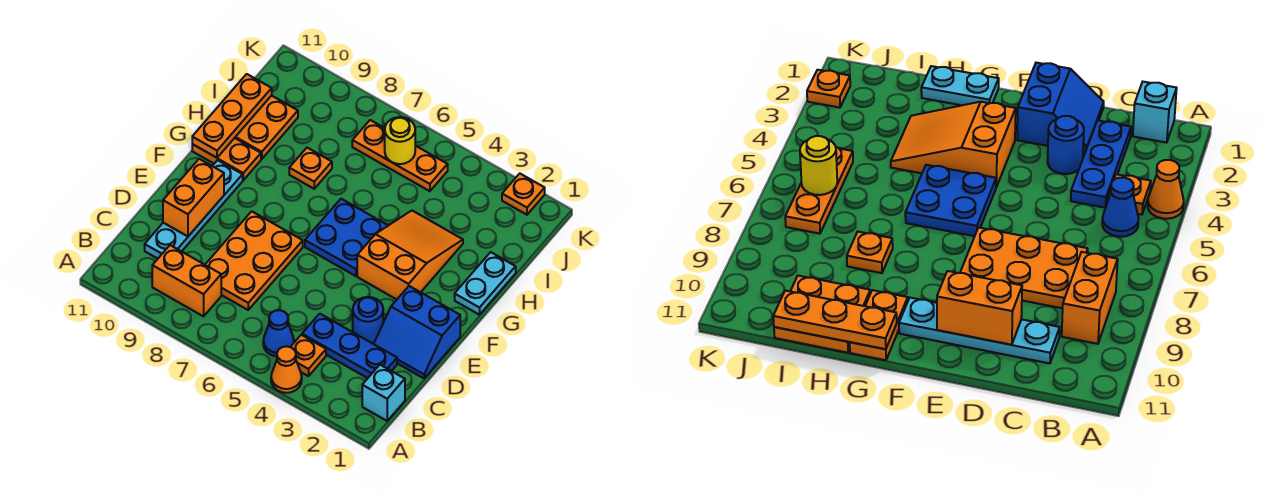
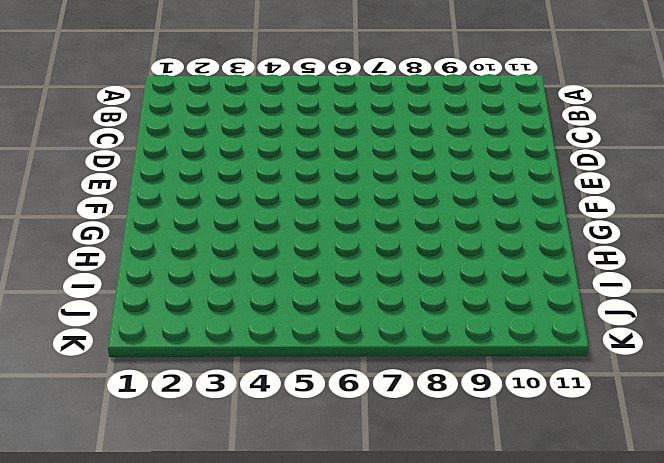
none -> orange 1x1 cone [271,346,302,393]
none -> cyan 1x1 brick [362,365,405,421]
none -> orange 1x1 plate [291,335,326,376]

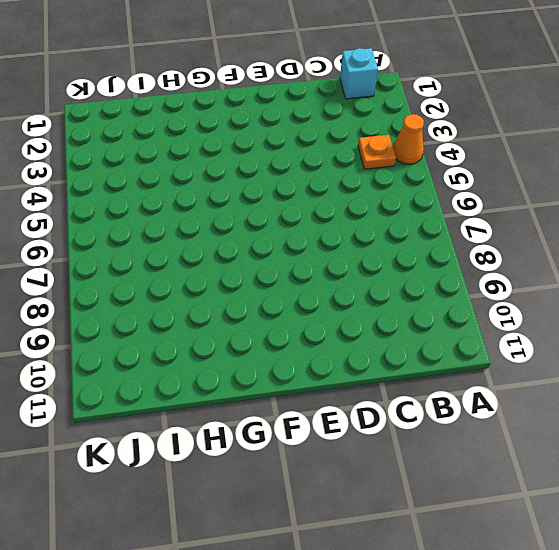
none -> blue 1x1 cone [263,310,294,356]
none -> orange 1x2 brick [152,245,221,316]
none -> blue 1x3 plate [302,314,397,378]

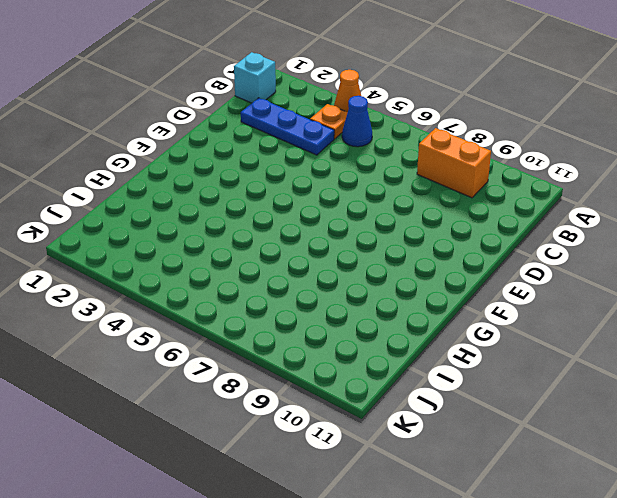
none -> orange 2x3 plate [205,211,303,310]
none -> cyan 1x4 plate [145,160,243,259]
none -> blue 2x2 slope [374,286,460,378]

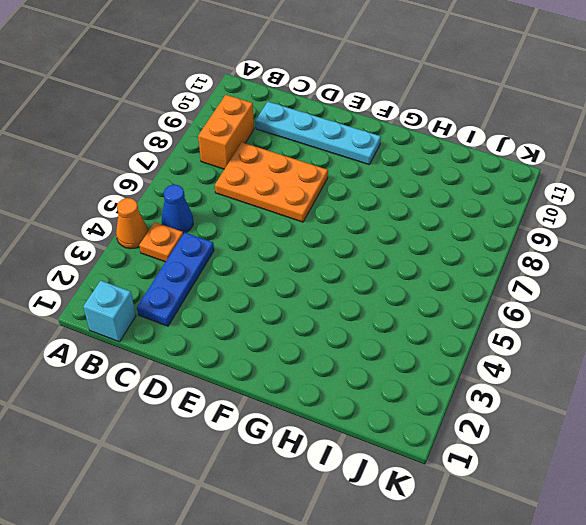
none -> blue 2x2 slope [374,286,460,378]
none -> blue 1x1 round brick [353,297,383,343]
none -> orange 2x3 slope [357,211,463,299]

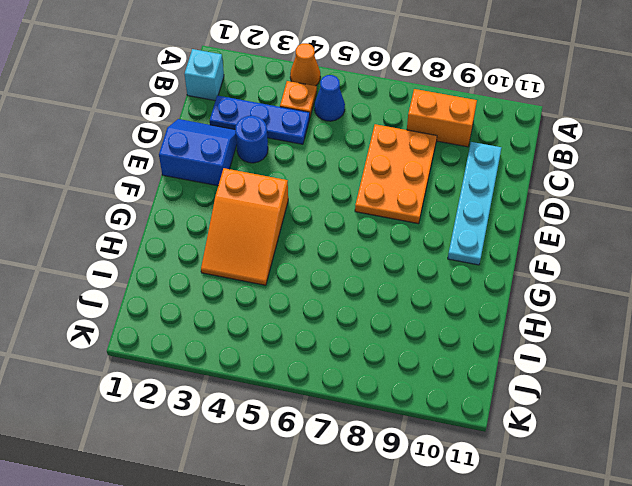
none -> blue 2x2 plate [305,199,388,276]
none -> cyan 1x2 plate [455,252,516,315]
none -> orange 1x2 plate [192,138,261,180]

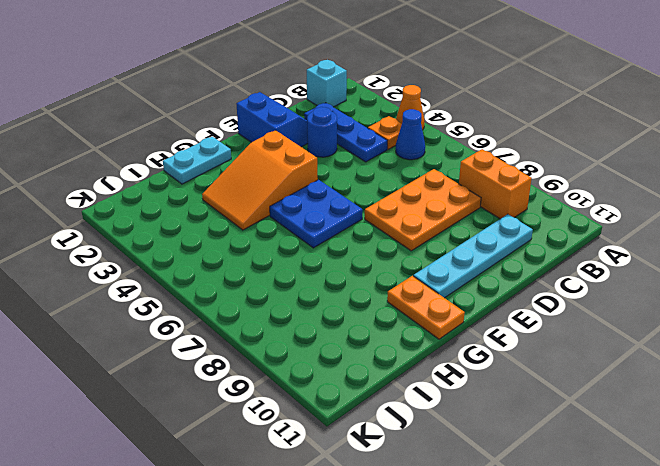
none -> orange 1x1 plate [289,148,332,189]
none -> orange 2x2 plate [235,95,298,159]
none -> orange 1x3 plate [352,120,448,191]

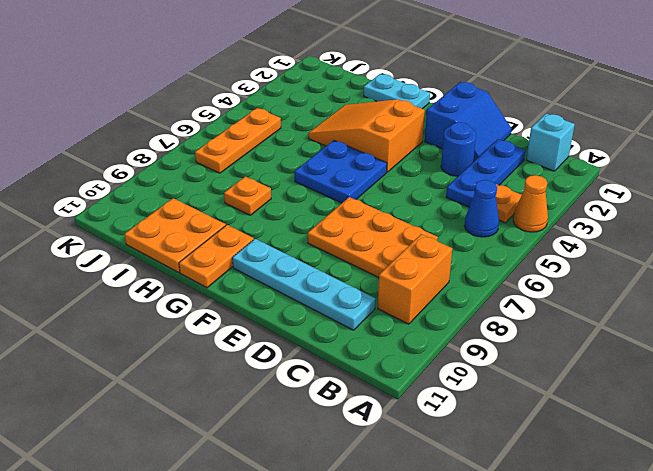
none -> orange 1x1 plate [502,174,545,215]
none -> orange 1x2 brick [163,159,224,236]
none -> orange 1x3 plate [192,74,272,158]

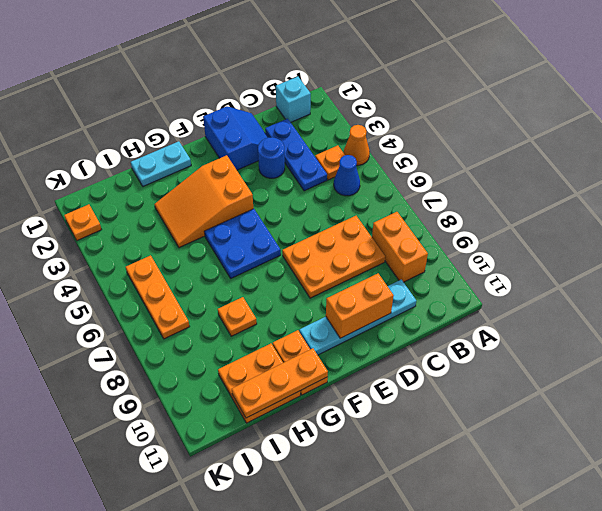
none -> yellow 1x1 round brick [385,117,415,164]

